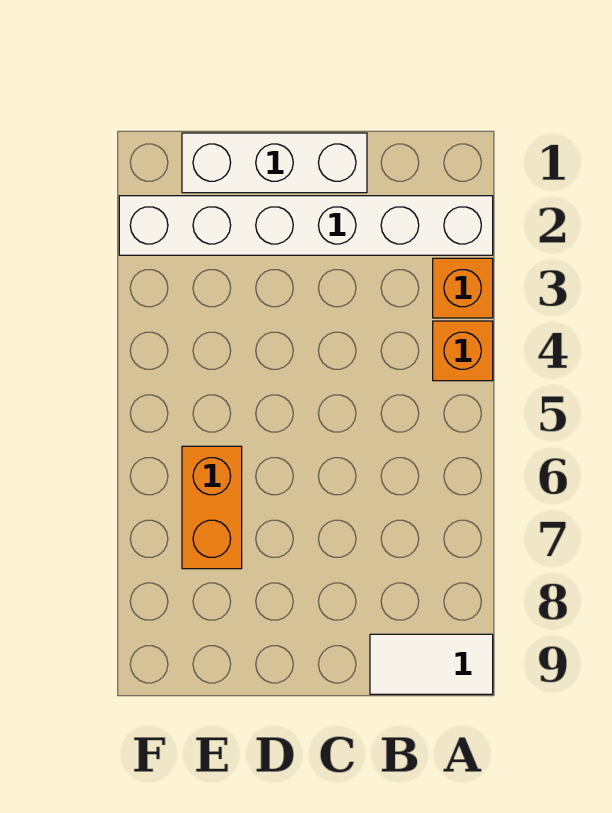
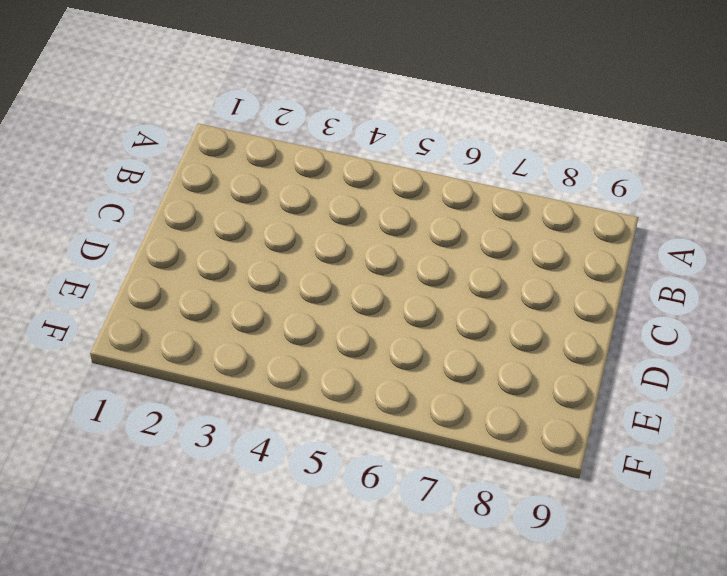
none -> white 1x6 brick [119,196,493,255]
none -> orange 1x1 brick [433,258,493,318]

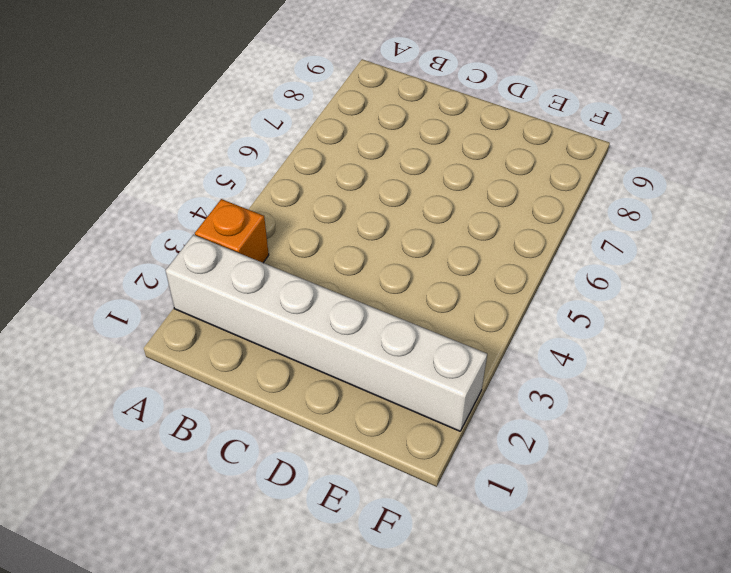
none -> orange 1x1 brick [433,321,493,381]
none -> white 1x2 tile [370,634,493,694]

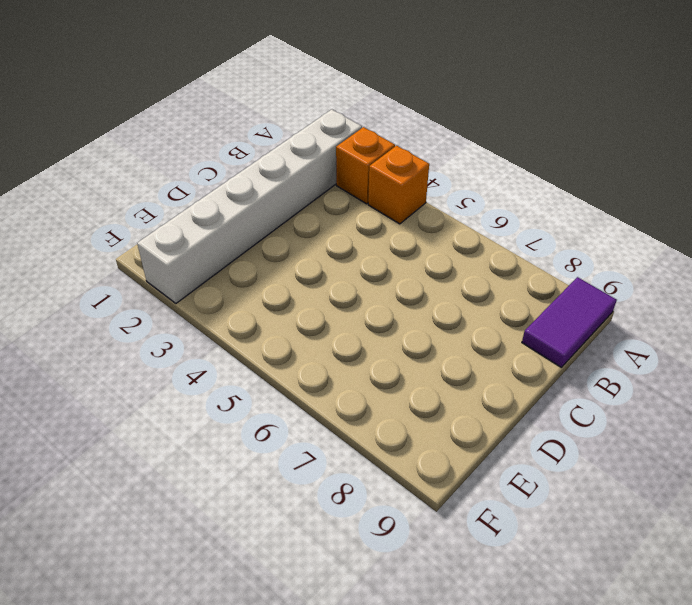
purple 1x2 tile [522,277,617,367] -> white 1x2 tile [370,634,493,694]
none -> white 1x3 brick [182,133,367,193]
none -> orange 1x2 brick [182,446,242,569]

